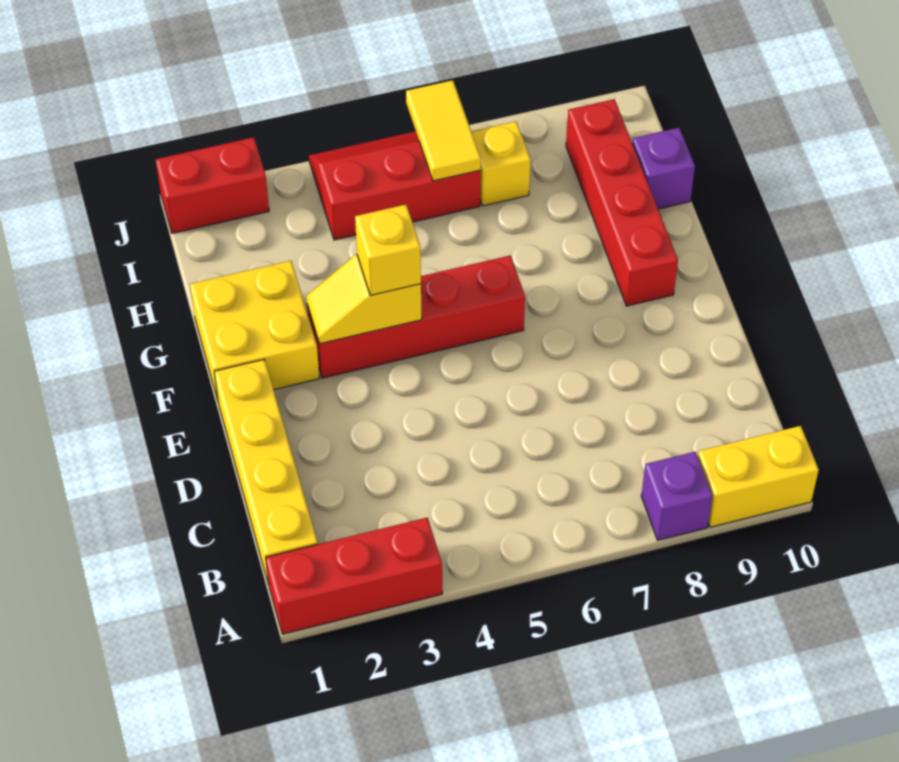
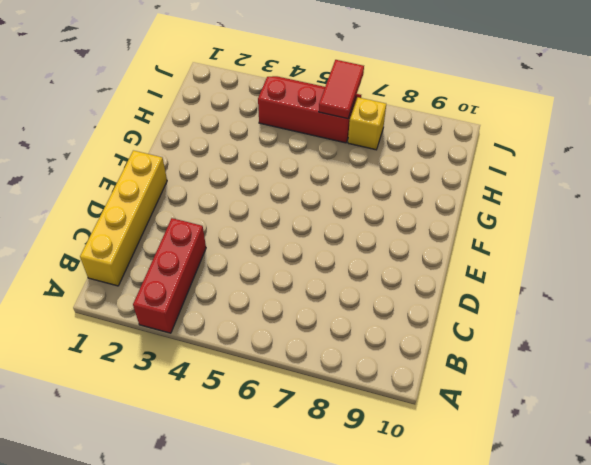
red 1x3 brick [133,218,206,333] -> red 1x3 brick turned to [266,518,442,634]
red 1x2 tile [319,60,364,119] -> yellow 1x2 tile [406,80,481,181]
none -> purple 1x1 brick [641,452,713,540]
none -> yellow 1x2 brick [698,426,819,527]
none -> yellow 2x2 brick [190,261,320,400]

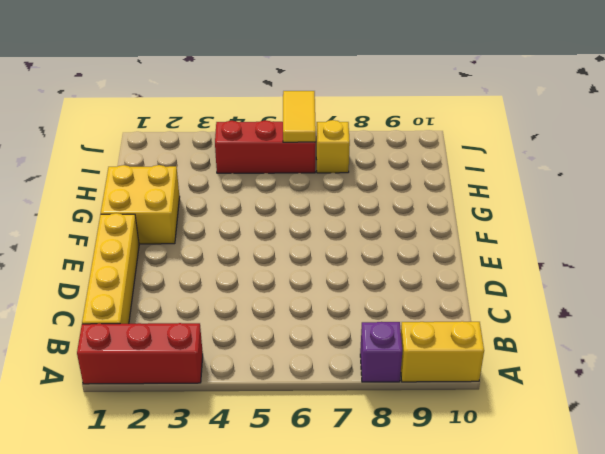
none -> red 1x4 brick [307,255,525,378]
none -> red 1x4 brick [566,99,678,306]
none -> purple 1x1 brick [632,128,695,209]

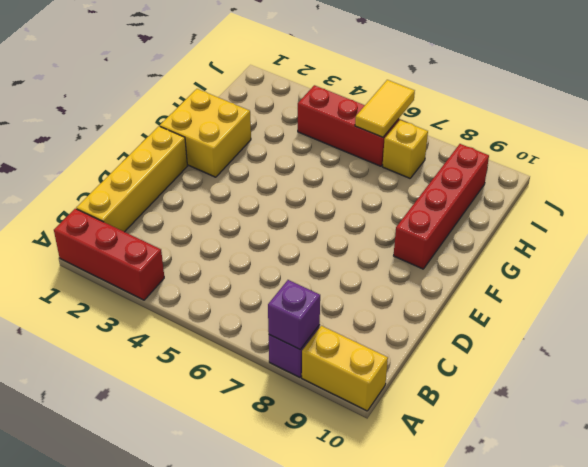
purple 1x1 brick [268,280,320,349] -> purple 1x1 brick moved to [632,128,695,209]
none -> red 1x4 brick [307,255,525,378]
none -> red 1x2 brick [156,137,269,233]
none -> yellow 1x2 slope [306,254,422,344]

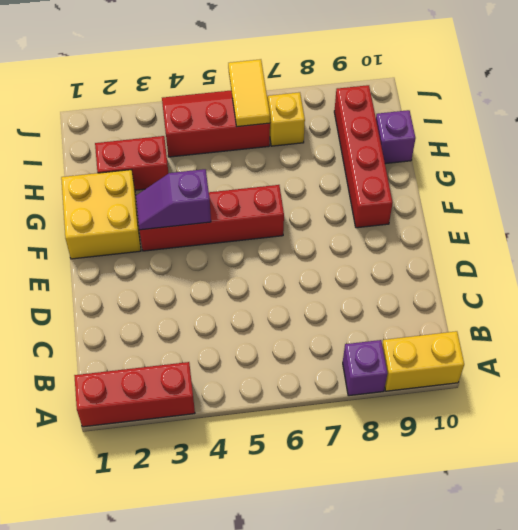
purple 1x2 slope [136,169,211,230] -> yellow 1x2 slope [306,254,422,344]
red 1x2 brick [95,136,168,190] -> red 1x2 brick moved to [156,137,269,233]
none -> yellow 1x4 brick [214,359,318,585]
none -> yellow 1x1 brick [355,205,421,295]

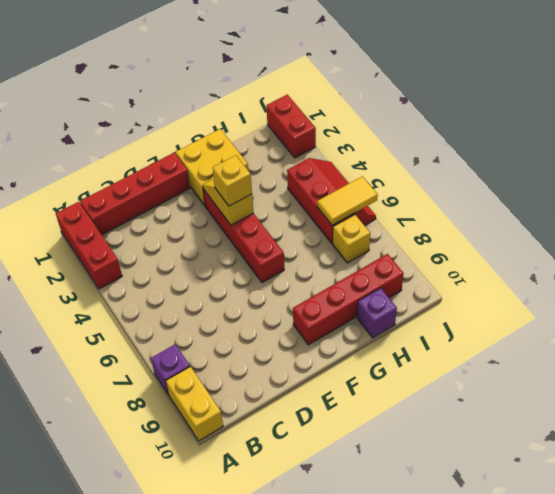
red 1x4 brick [80,153,190,235] -> yellow 1x4 brick [214,359,318,585]

